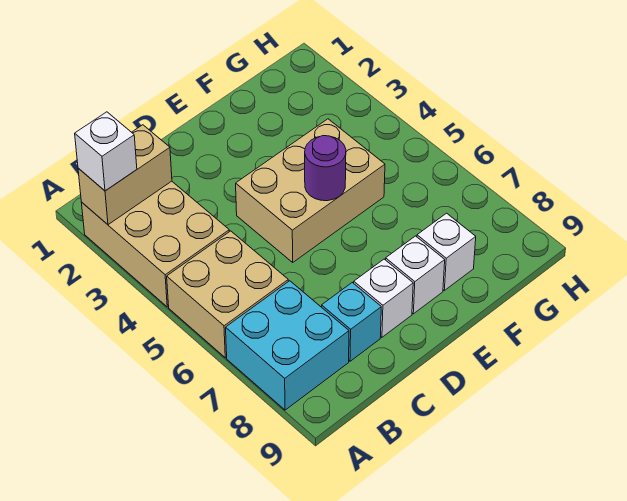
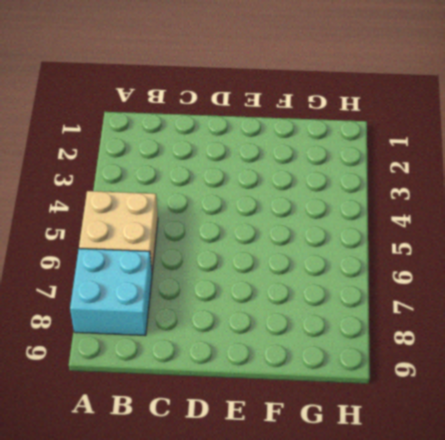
none -> tan 2x3 brick [82,181,229,307]
none -> cyan 1x1 brick [322,283,381,361]

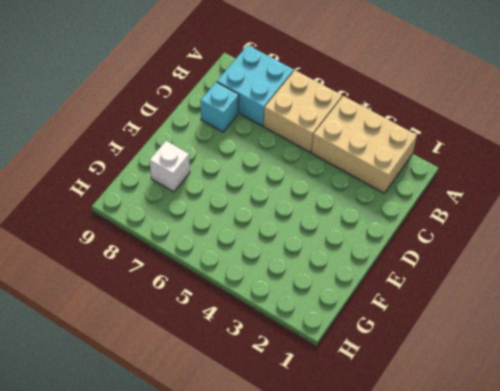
none -> tan 2x3 brick [236,119,385,262]
none -> white 1x1 brick [354,259,413,337]

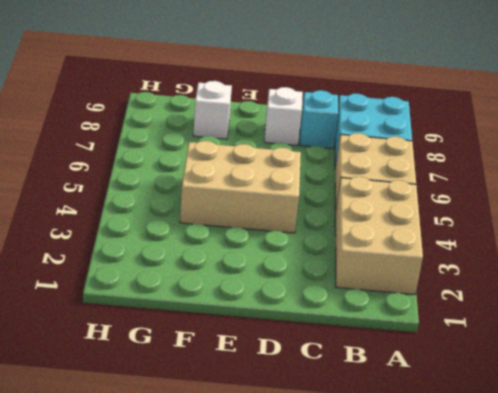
none -> white 1x1 brick [386,236,445,314]
none -> tan 1x2 brick [78,125,172,225]

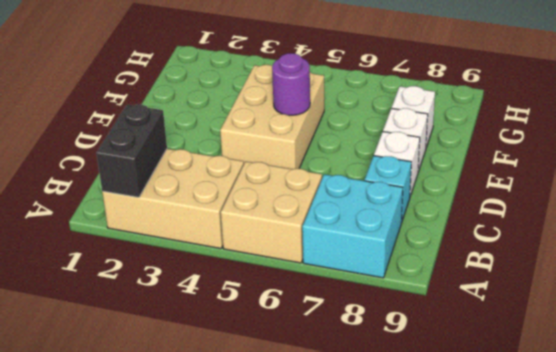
black 1x2 brick [97,104,167,197] -> tan 1x2 brick [78,125,172,225]
none -> white 1x1 brick [75,112,137,191]

